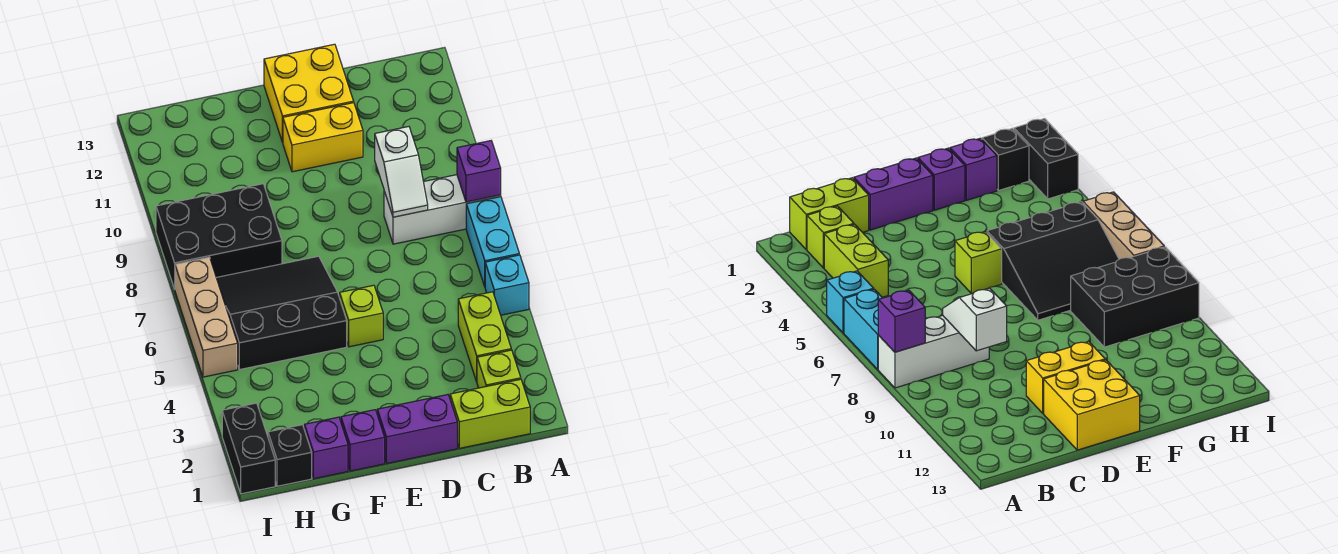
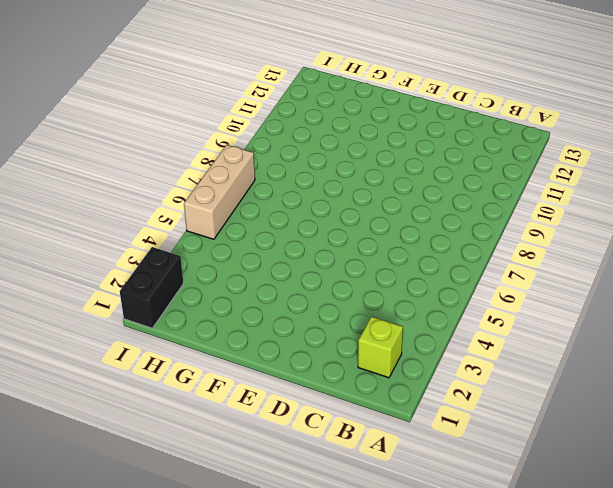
none -> cyan 1x1 brick [485,255,529,315]
none -> cyan 1x2 brick [466,197,519,286]
none -> white 1x3 brick [384,175,501,244]

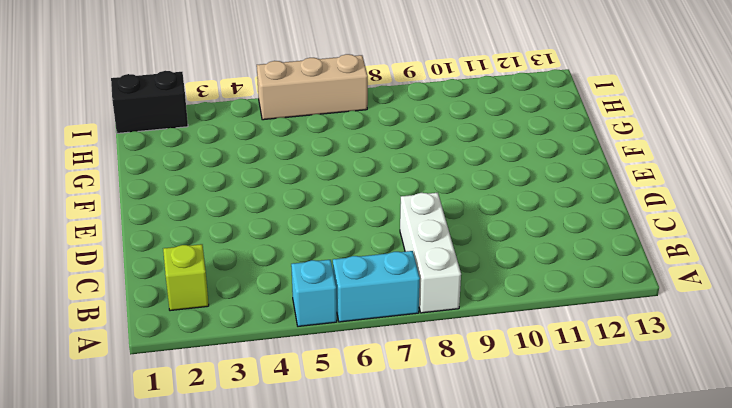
none -> lime 1x2 brick [450,379,530,448]
none -> lime 1x2 brick [458,292,511,382]
none -> purple 1x2 brick [377,395,457,463]

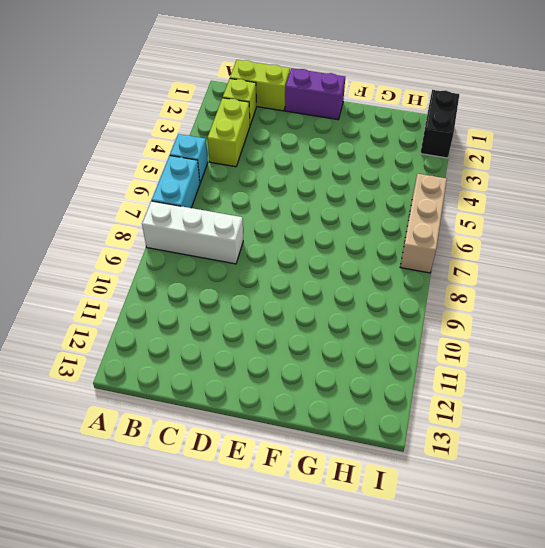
none -> yellow 1x2 brick [283,103,363,172]
none -> yellow 2x2 brick [264,44,354,142]
none -> lime 1x1 brick [340,285,383,347]

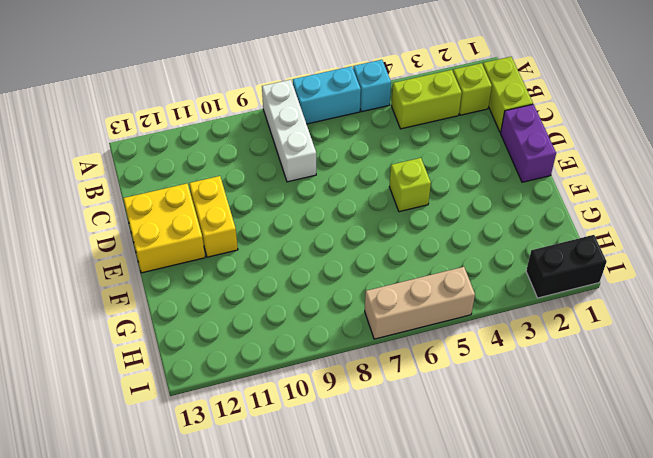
none -> purple 1x1 brick [341,410,385,471]
none -> black 3x3 slope [217,256,347,370]
none -> purple 1x1 brick [304,417,348,479]

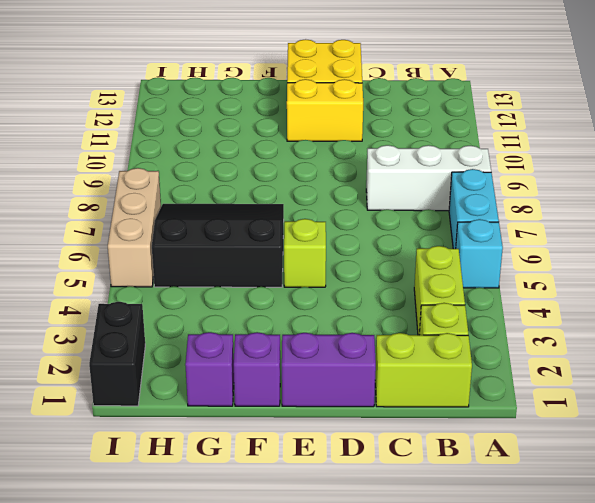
none -> black 2x3 brick [156,184,282,289]
none -> black 1x1 brick [268,425,312,486]
none -> purple 1x1 brick [457,141,501,202]

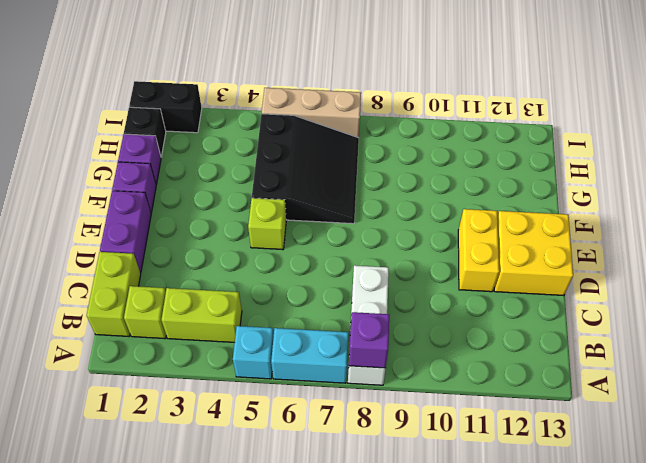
none -> black 2x3 brick [156,184,282,289]
none -> white 1x2 slope [375,127,428,217]

